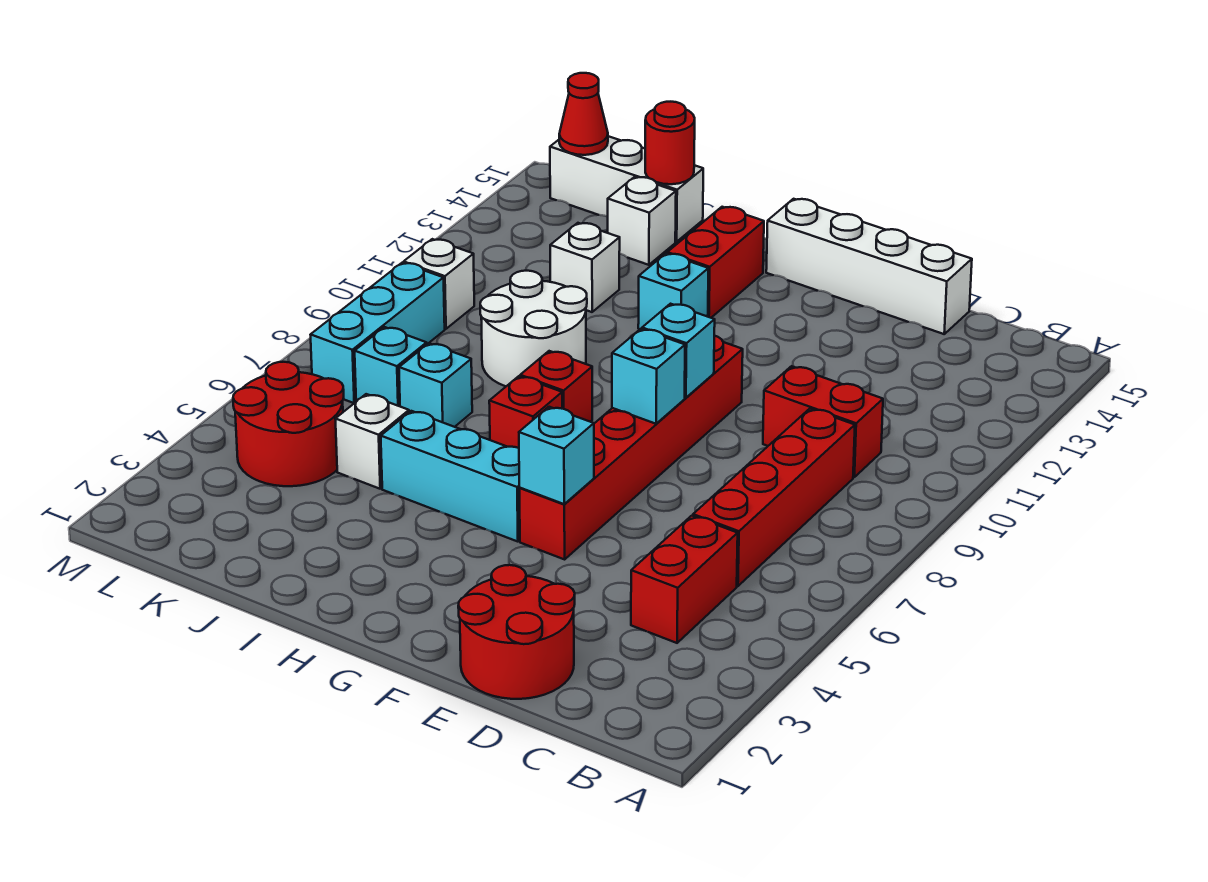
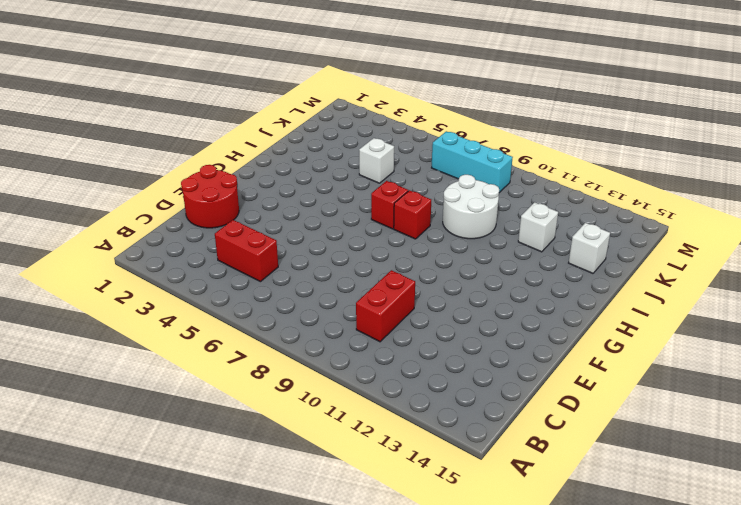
none -> red 1x4 brick [693,409,855,586]
none -> white 1x4 brick [766,199,972,334]
none -> red 1x6 brick [519,336,743,559]

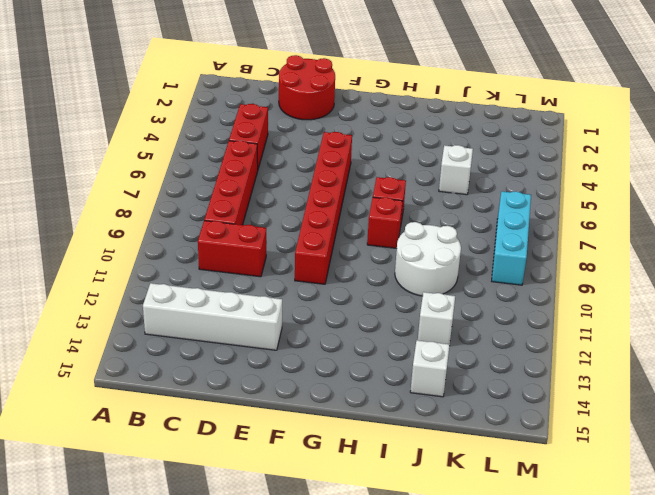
white 1x4 brick [143,283,282,350] -> white 1x4 brick moved to [766,199,972,334]
none -> cyan 1x3 brick [381,411,520,542]
none -> cyan 1x1 brick [638,253,708,329]
none -> red 1x2 brick [667,207,764,318]

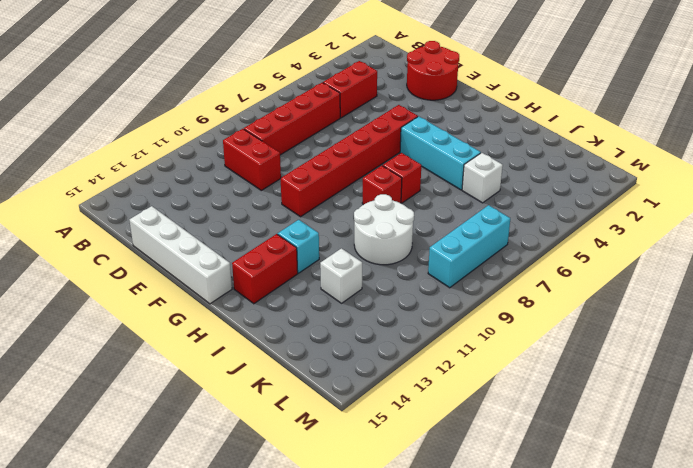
none -> cyan 1x1 brick [399,343,472,427]
none -> white 1x1 brick [608,177,676,265]
none -> white 1x3 brick [550,136,703,242]

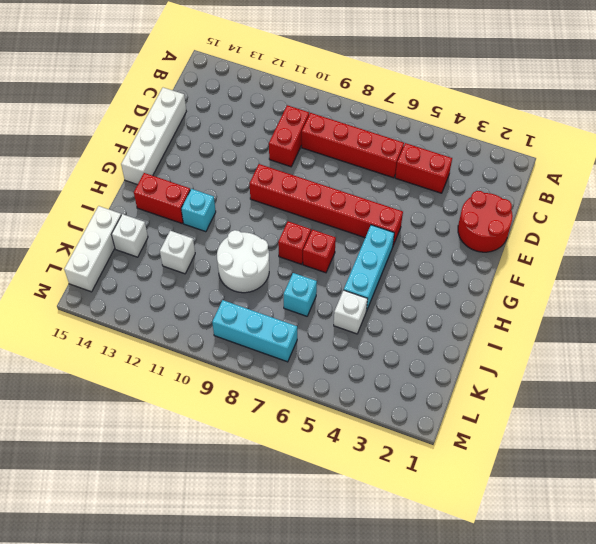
none -> red 2x2 round brick [233,362,344,486]
none -> cyan 1x1 brick [355,327,427,406]
none -> white 1x1 brick [404,239,474,329]

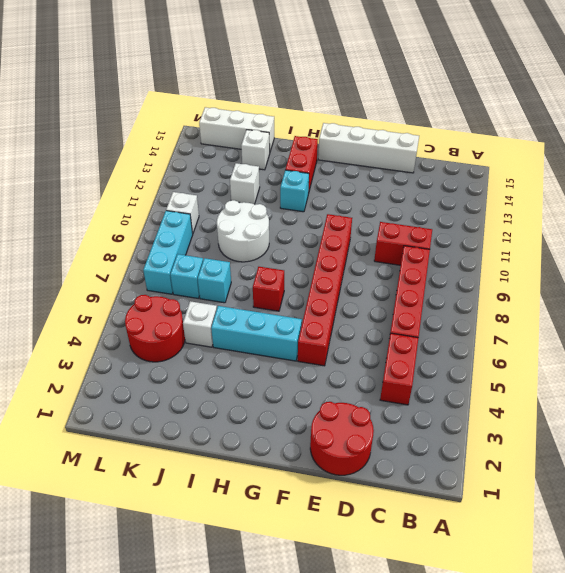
none -> red 1x1 brick [520,351,592,422]
none -> cyan 1x1 brick [519,407,594,504]
none -> cyan 1x1 brick [612,329,685,424]

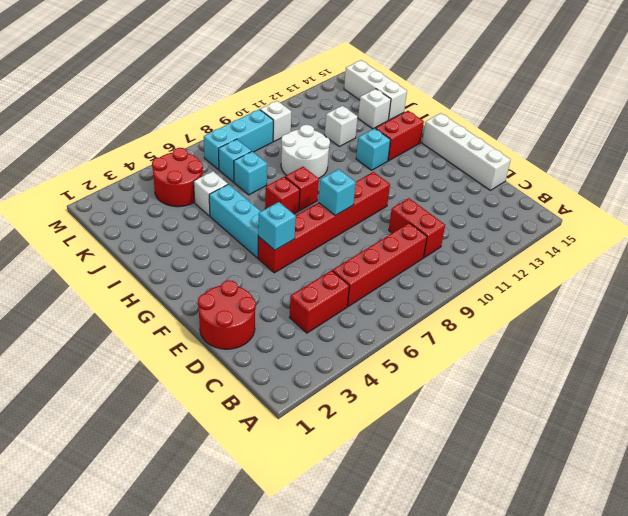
none -> cyan 1x1 brick [642,304,715,398]
none -> red 1x1 round brick [645,102,695,184]
none -> red 1x1 cone [559,73,608,155]

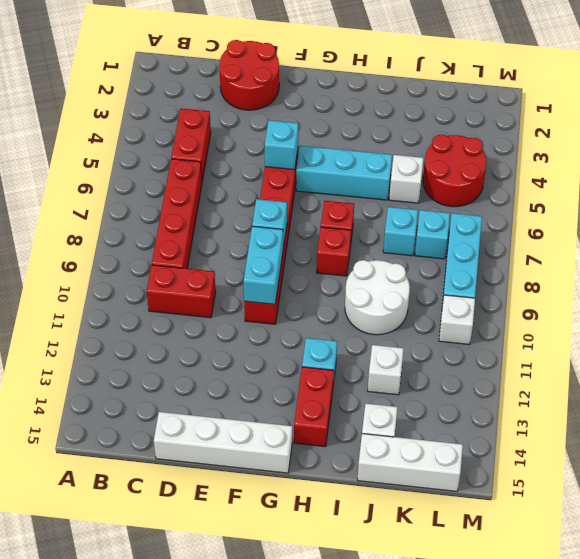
cyan 1x2 brick [243,226,283,304] -> cyan 1x1 brick [642,304,715,398]
none -> red 1x1 round brick [645,102,695,184]
none -> red 1x1 cone [559,73,608,155]

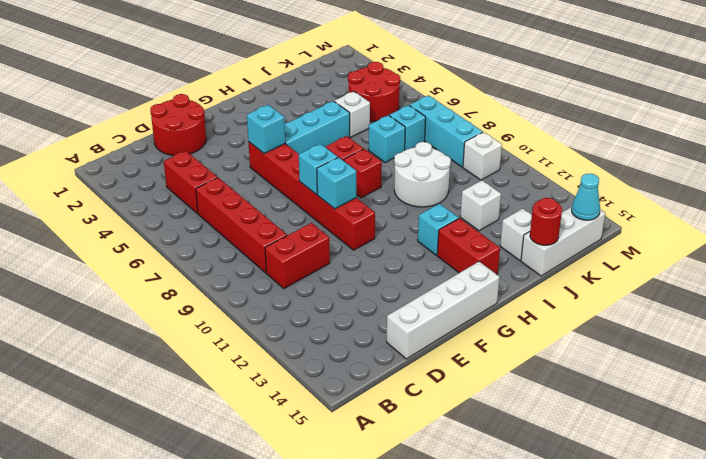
cyan 1x1 cone [572,174,600,220] -> red 1x1 cone [559,73,608,155]

